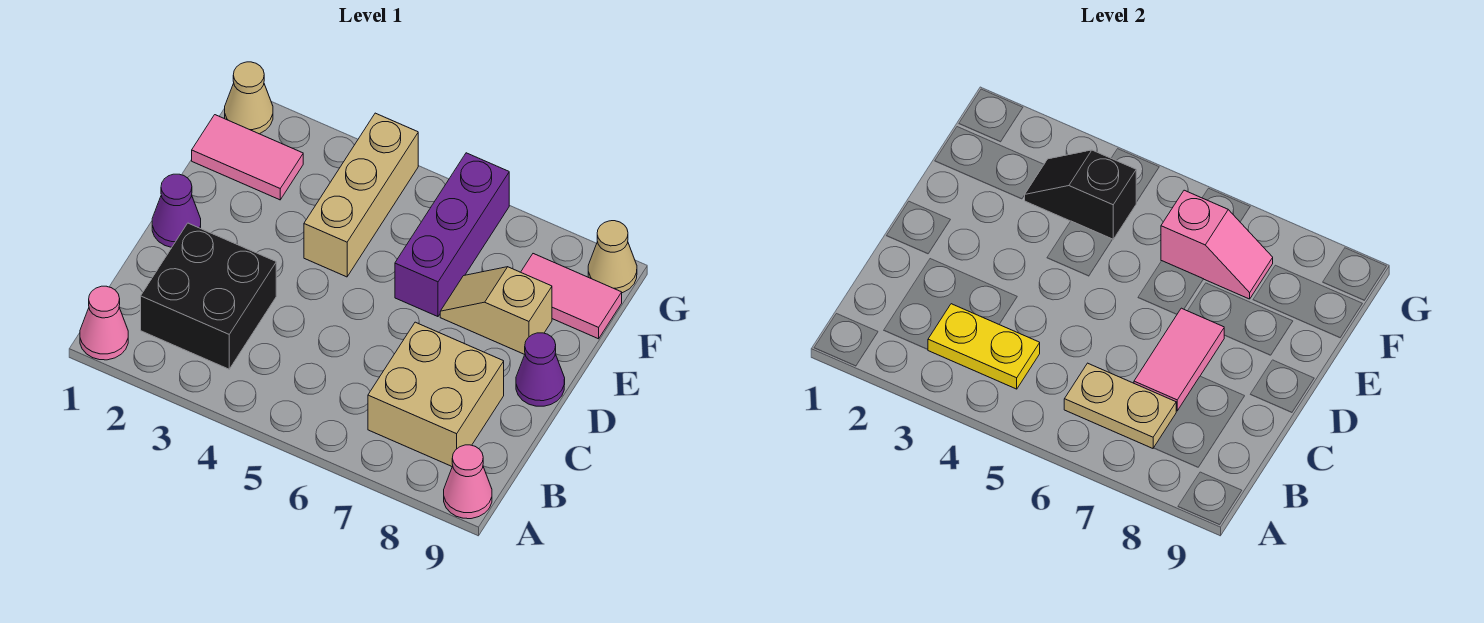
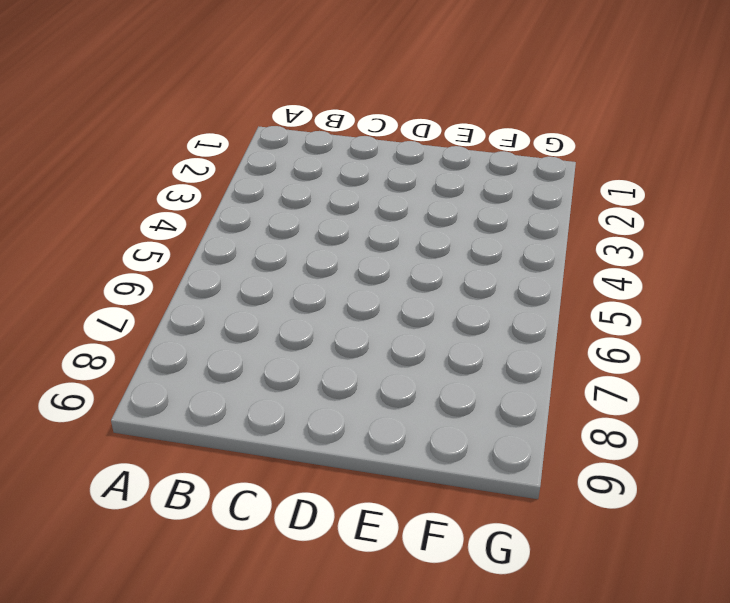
none -> pink 1x1 cone [80,286,128,360]
none -> pink 1x1 cone [444,445,492,519]
none -> black 2x2 brick [141,223,276,369]

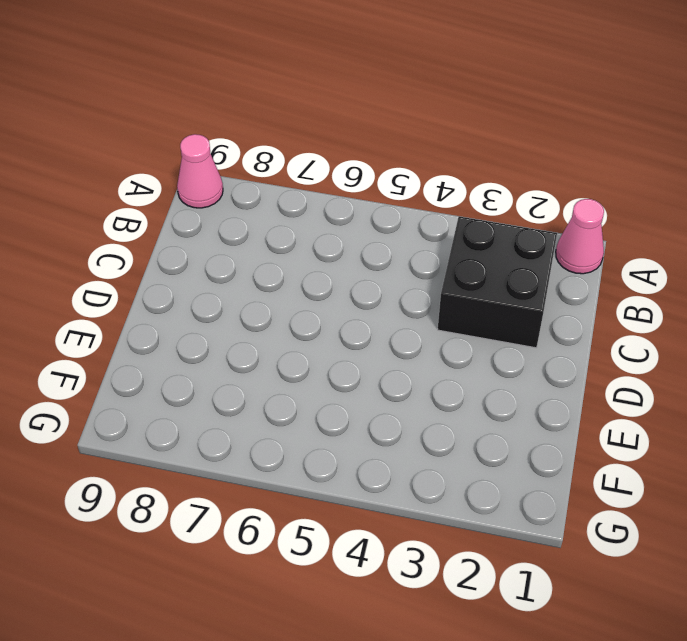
none -> tan 2x2 brick [368,322,504,466]
none -> purple 1x1 cone [152,174,201,247]
none -> purple 1x1 cone [516,333,565,406]

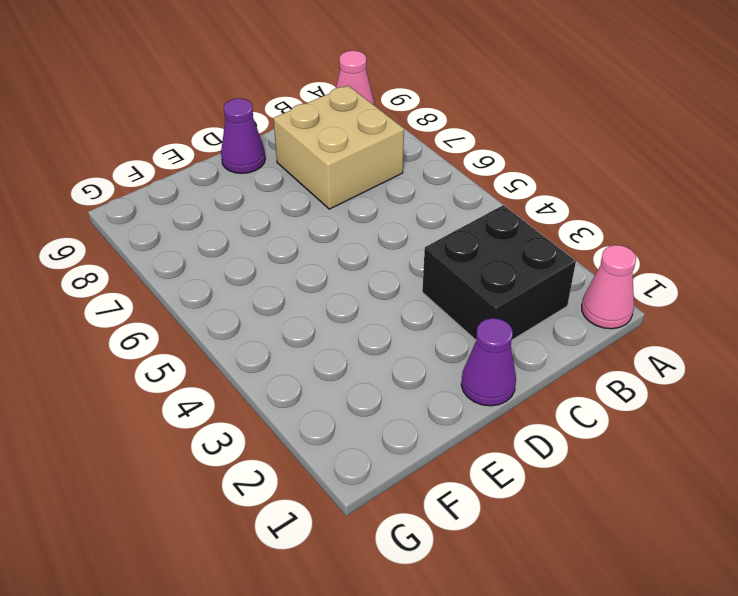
none -> tan 1x3 brick [304,113,418,277]
none -> purple 1x3 brick [395,153,509,317]
none -> tan 1x2 slope [440,267,552,354]

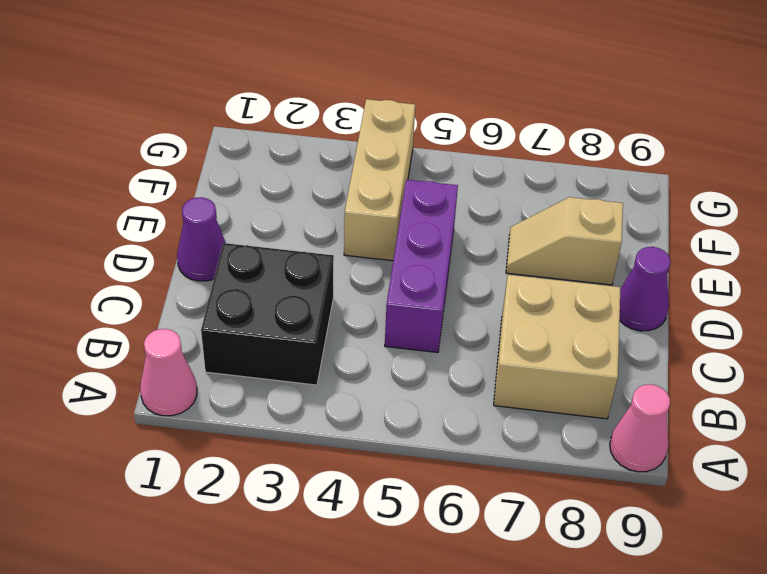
purple 1x3 brick [385,180,458,352] -> purple 1x3 brick moved to [395,153,509,317]
none -> pink 1x2 tile [192,115,303,200]
none -> pink 1x2 tile [521,254,622,339]
none -> tan 1x1 cone [225,62,273,134]

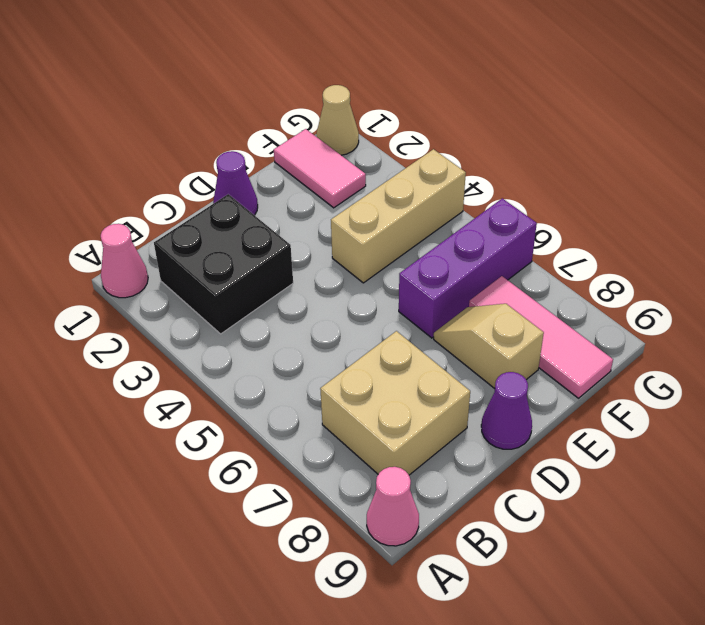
pink 1x3 tile [469,276,613,398] -> pink 1x2 tile [521,254,622,339]
none -> tan 1x1 cone [588,221,637,293]
none -> yellow 1x2 plate [928,304,1040,389]
none -> tan 1x2 plate [1064,363,1176,448]

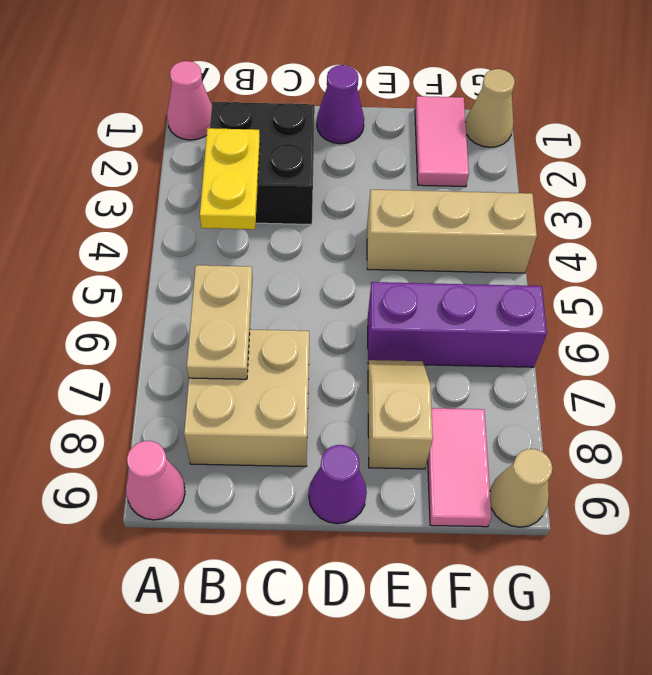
none -> pink 1x2 tile [1134,308,1224,411]
none -> black 1x2 slope [1024,150,1136,239]
none -> pink 1x2 slope [1161,190,1273,299]

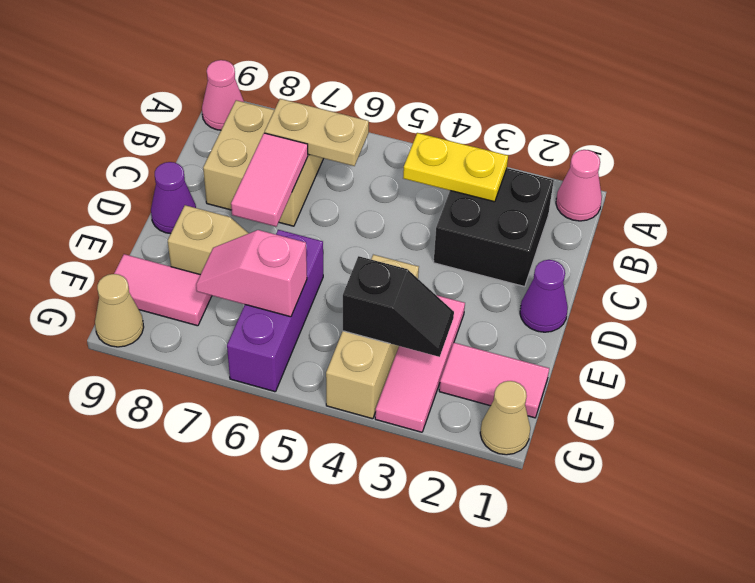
pink 1x3 tile [375,295,465,432] -> none

